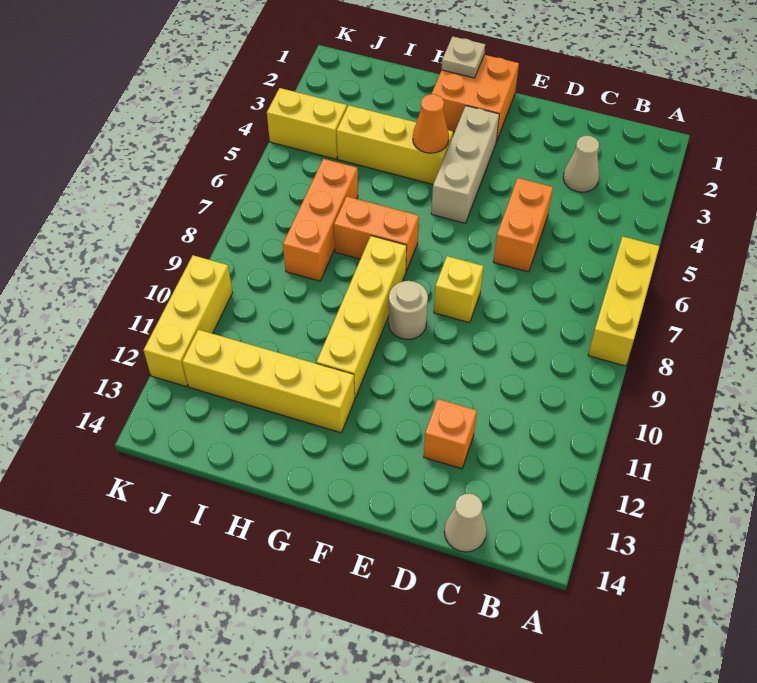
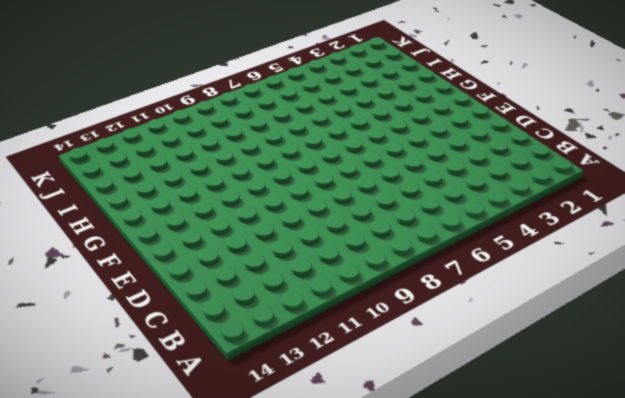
none -> yellow 1x3 brick [588,236,659,366]
none -> tan 1x1 cone [563,136,599,192]
none -> tan 1x1 cone [444,494,487,552]

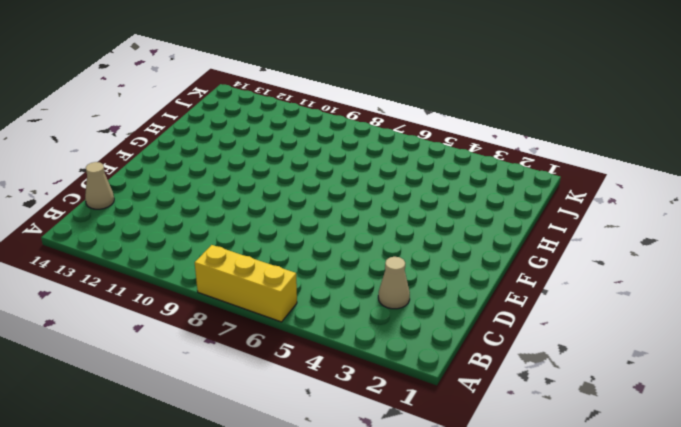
none -> orange 1x2 brick [494,178,553,272]
none -> orange 1x1 brick [424,399,477,469]
none -> yellow 1x1 brick [434,256,483,323]

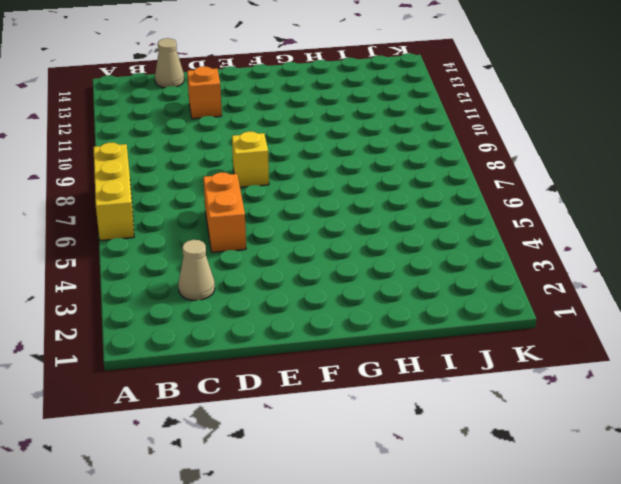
none -> orange 2x2 brick [432,55,519,142]
none -> tan 1x3 brick [431,106,499,223]
none -> tan 1x1 round brick [389,281,428,339]

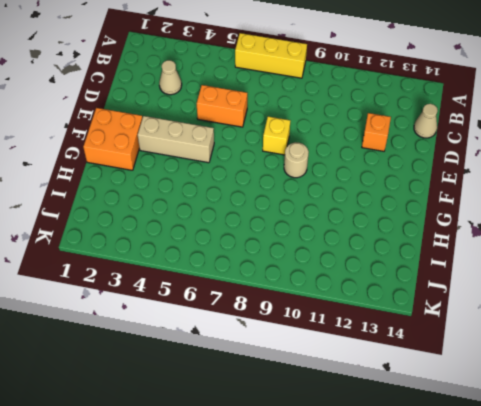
none -> yellow 1x3 brick [337,105,453,184]
none -> orange 1x2 brick [334,196,419,271]
none -> yellow 1x4 brick [316,236,407,398]

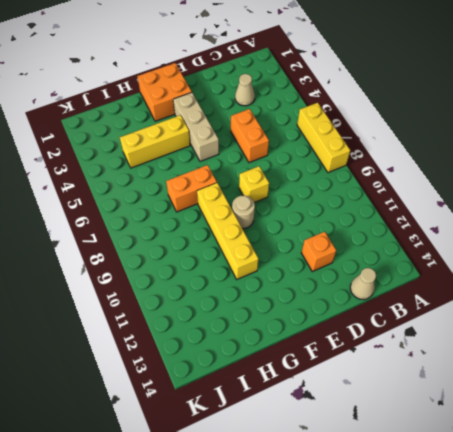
none -> yellow 1x4 brick [182,330,355,433]
none -> orange 1x3 brick [283,159,358,281]
none -> yellow 1x2 brick [267,88,347,159]

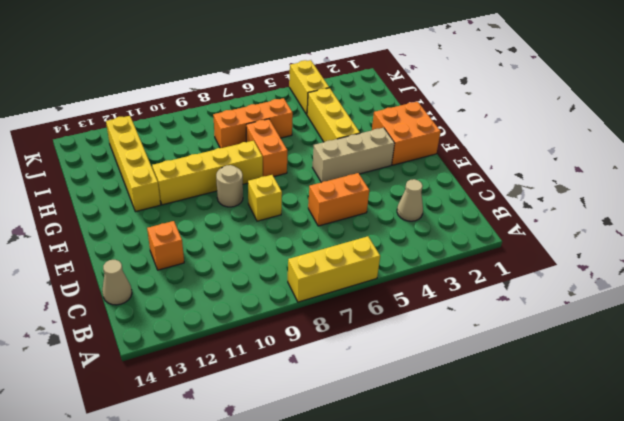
none -> yellow 1x3 brick [144,255,233,387]
none -> tan 1x1 plate [442,36,485,78]
none -> orange 1x1 cone [413,94,449,153]

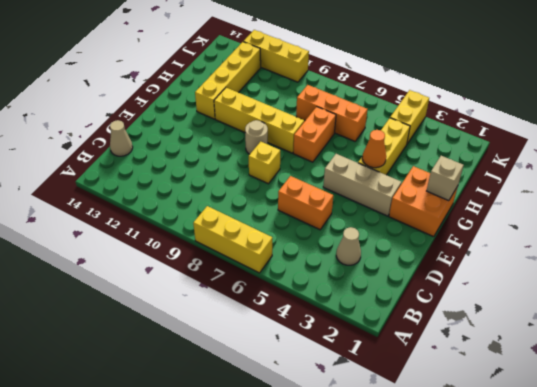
tan 1x1 brick [427,156,464,201] -> tan 1x1 plate [442,36,485,78]
none -> orange 1x1 brick [424,399,477,469]

